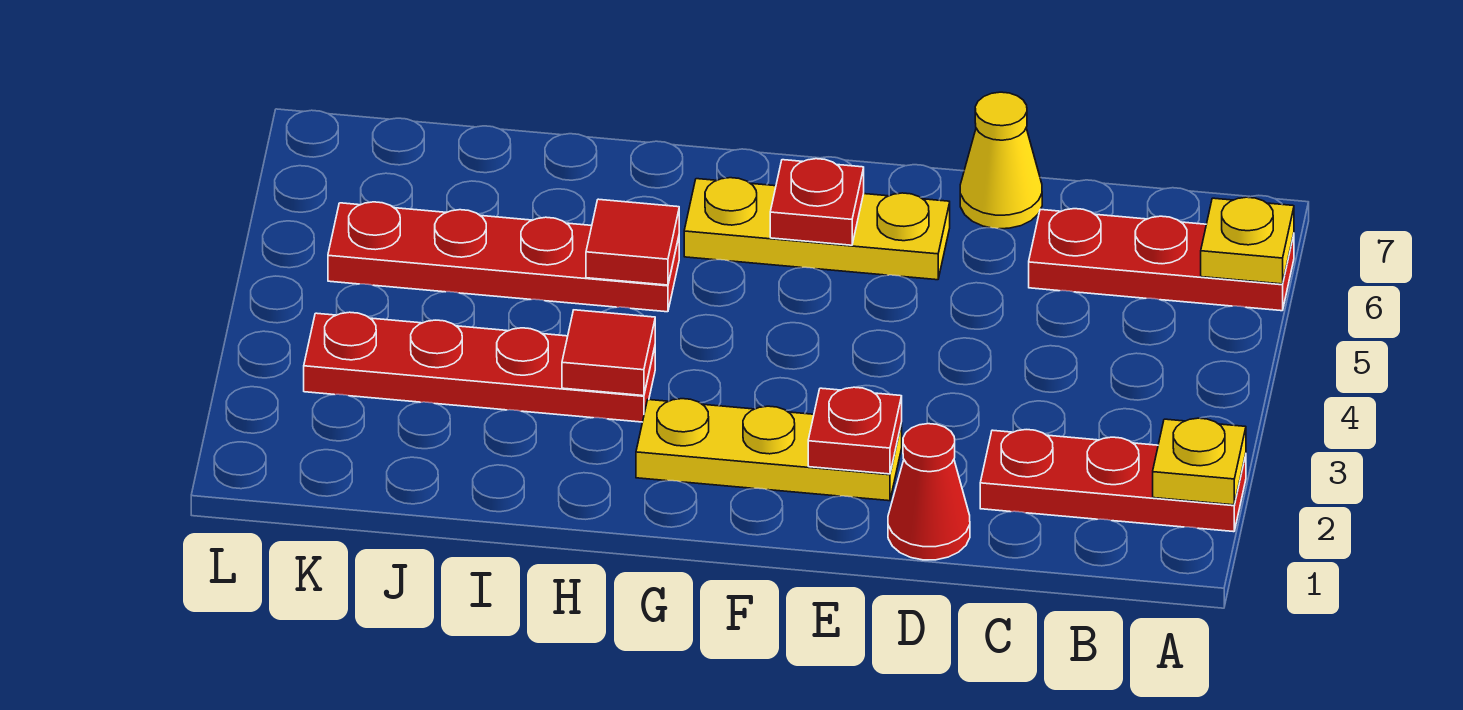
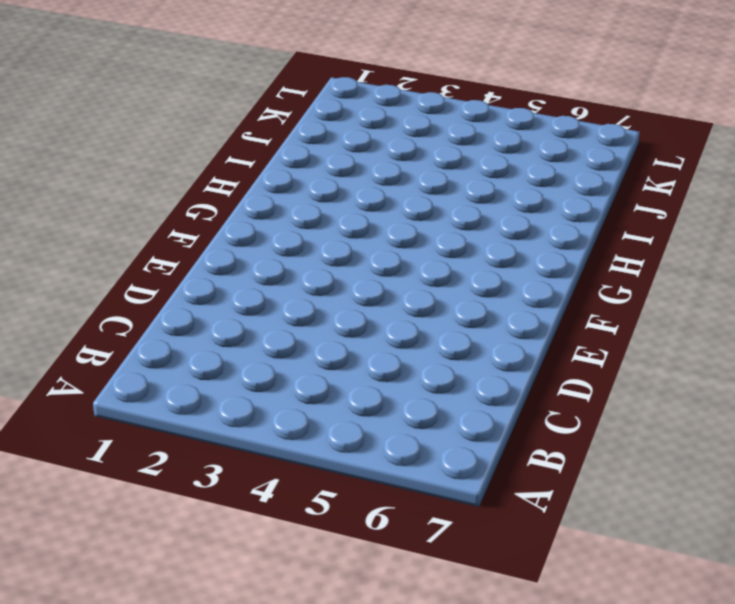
none -> red 1x3 plate [980,430,1246,532]
none -> red 1x3 plate [1029,209,1294,311]
none -> red 1x1 cone [888,424,970,560]

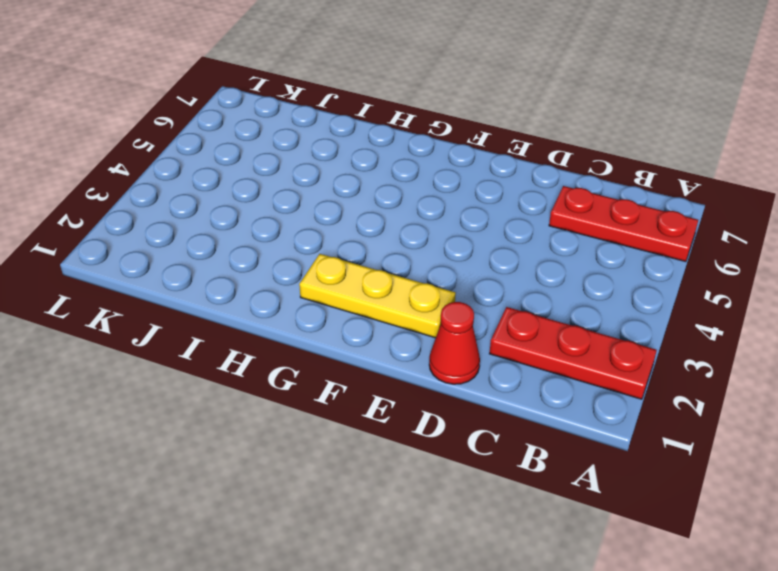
none -> yellow 1x1 cone [960,92,1042,229]
none -> yellow 1x3 plate [684,178,950,280]
none -> red 1x4 plate [304,312,655,422]

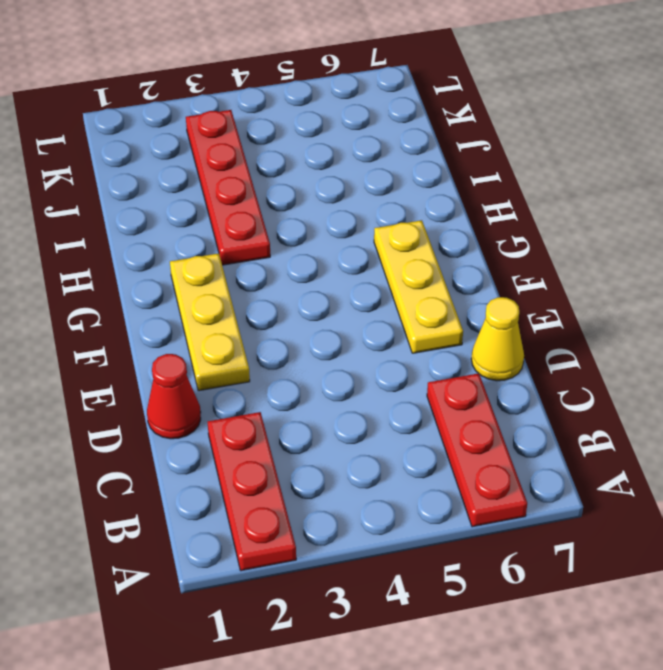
none -> red 1x4 plate [328,202,679,312]
none -> yellow 1x1 plate [1153,418,1246,505]
none -> yellow 1x1 plate [1201,197,1294,284]

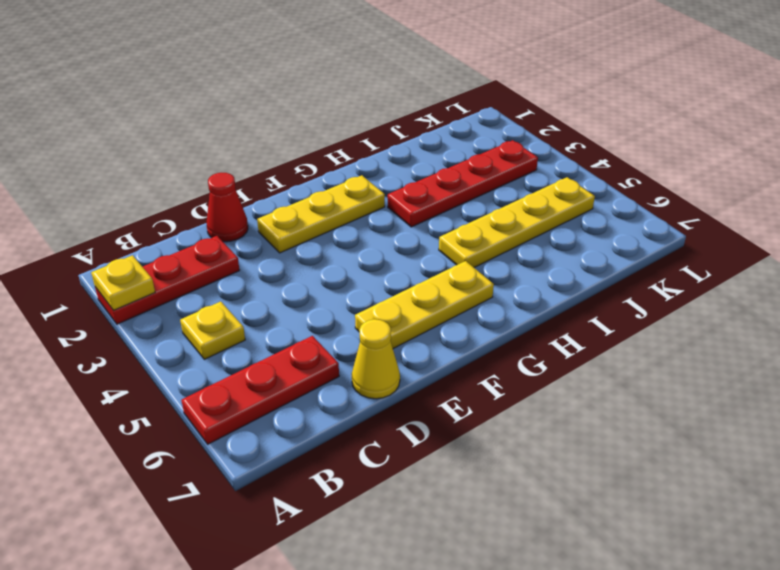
yellow 1x1 plate [180,301,245,359] -> yellow 1x1 plate moved to [1201,197,1294,284]
yellow 1x4 plate [439,177,595,267] -> red 1x4 plate [328,202,679,312]
none -> red 1x1 plate [808,387,902,474]
none -> red 1x1 plate [770,159,864,245]
none -> red 1x1 tile [562,310,655,396]

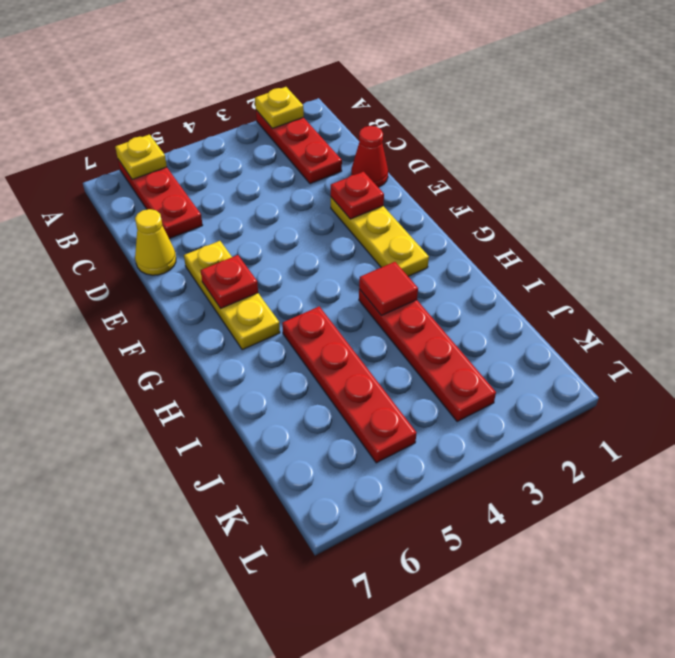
none -> red 1x1 tile [586,199,679,285]

